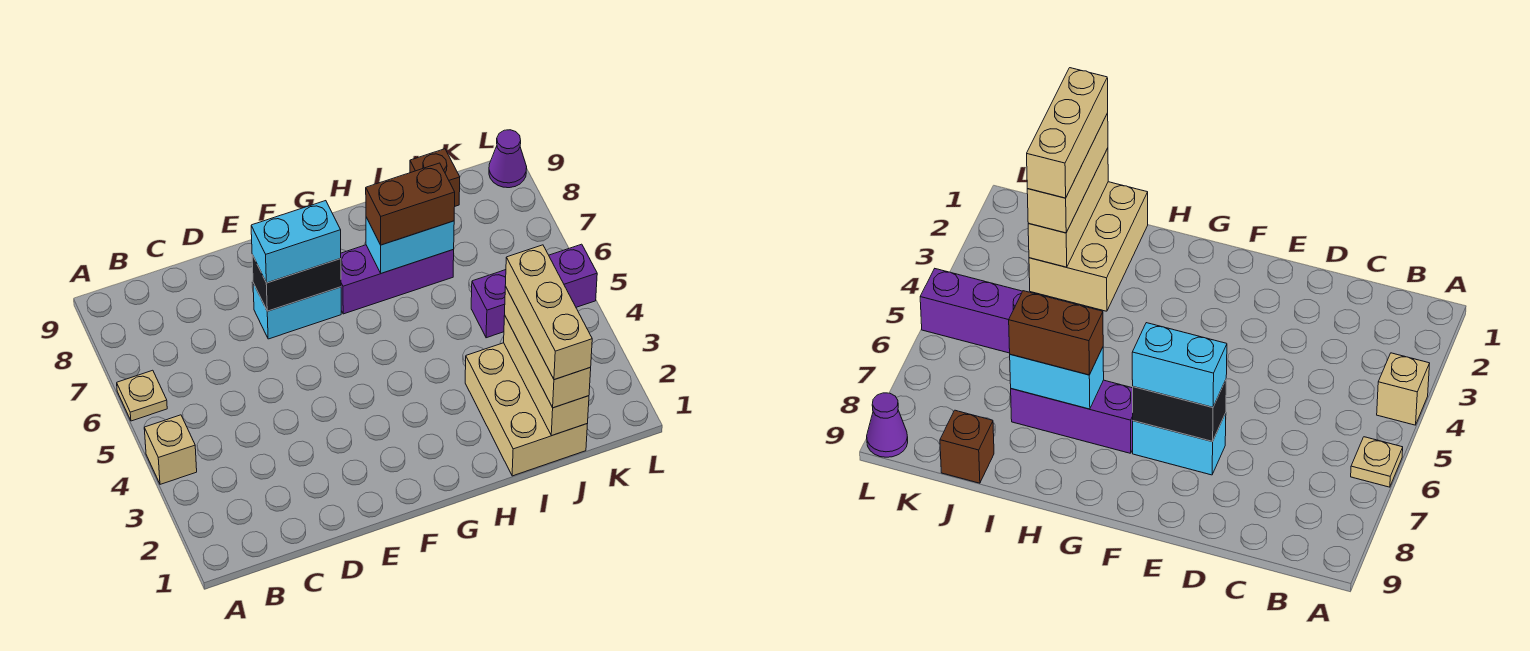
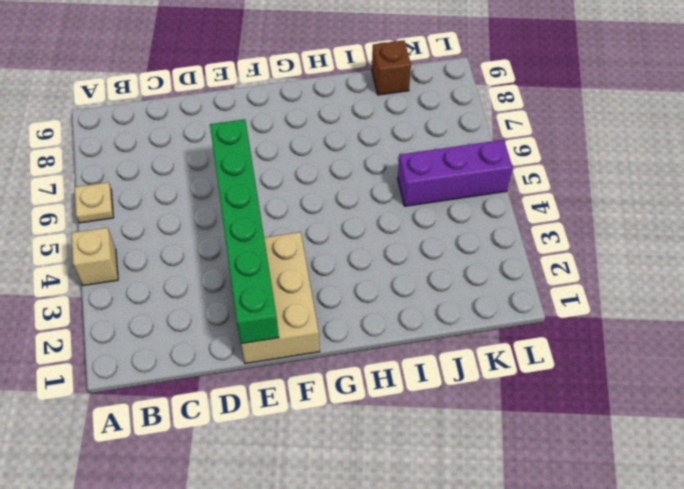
tan 2x3 brick [241,232,320,363] -> tan 2x3 brick moved to [465,343,587,476]
green 1x6 brick [210,119,279,344] -> none
none -> cyan 1x2 brick [253,283,341,339]
none -> purple 1x3 brick [341,245,454,314]
none -> purple 1x1 cone [489,130,527,188]

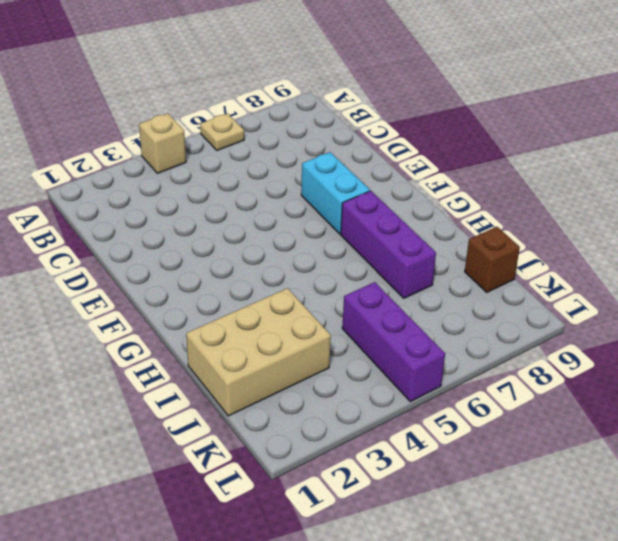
none -> purple 1x1 cone [489,130,527,188]
none -> black 1x2 brick [252,255,341,311]
none -> cyan 1x2 brick [366,217,454,273]

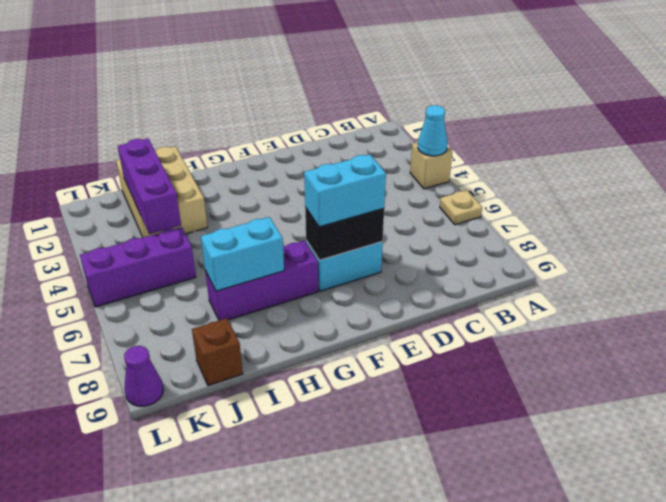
cyan 1x1 cone [418,105,447,156] -> none
purple 1x3 brick [118,139,181,234] -> tan 1x3 brick [504,315,589,436]
none -> brown 1x2 brick [366,163,455,245]
none -> tan 1x3 brick [505,286,591,408]
none -> tan 1x3 brick [505,245,592,380]

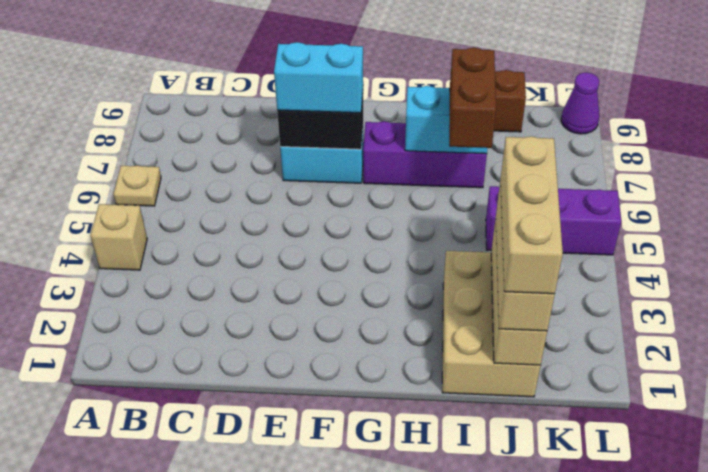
brown 1x2 brick [449,48,496,148] -> brown 1x2 brick turned to [366,163,455,245]

